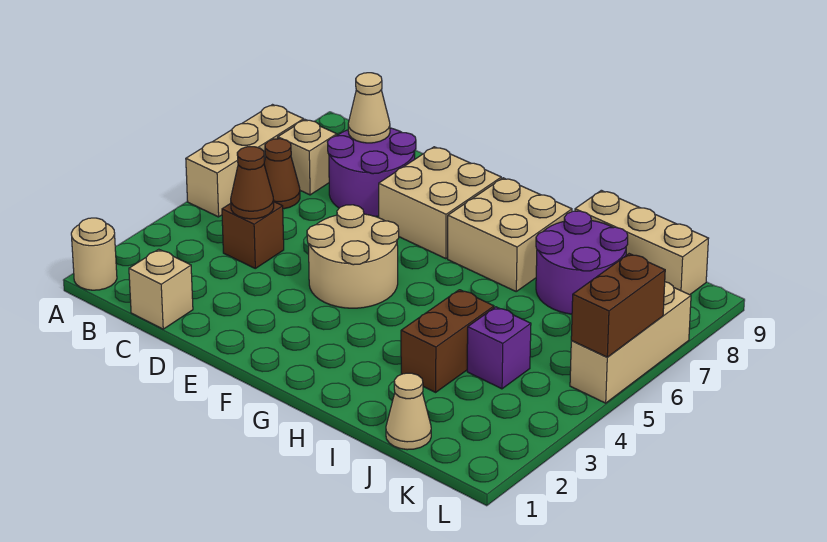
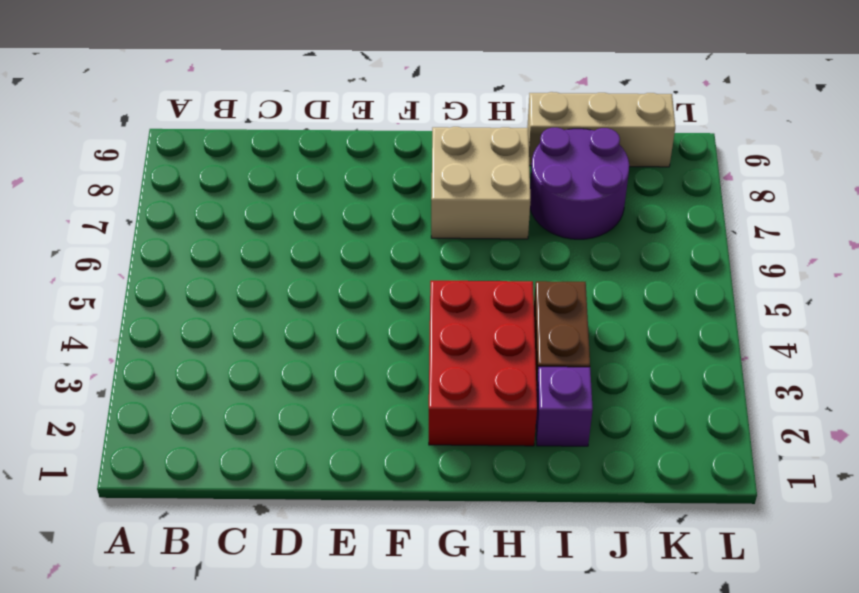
red 2x3 brick [429,281,537,446] -> none
purple 1x1 brick [536,367,593,446] -> purple 1x1 brick moved to [467,307,531,389]
none -> tan 1x1 round brick [71,218,117,290]
none -> tan 1x3 brick [186,105,304,217]
none -> brown 1x1 cone [264,139,300,209]

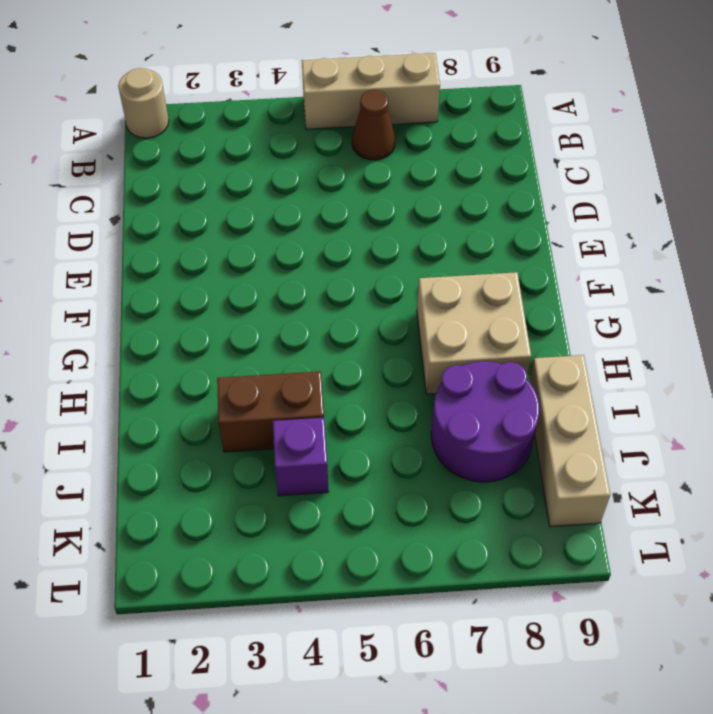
none -> tan 1x1 brick [278,120,337,195]
none -> tan 1x1 brick [129,249,193,329]
none -> brown 1x1 brick [222,202,284,268]

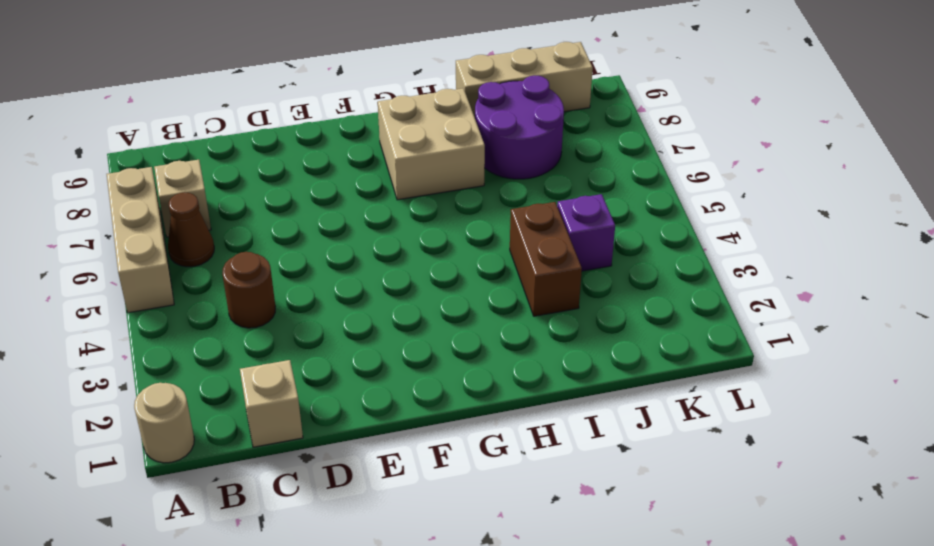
brown 1x1 round brick [222,252,275,328] -> brown 1x1 brick [222,202,284,268]
none -> purple 2x2 round brick [327,128,416,217]
none -> tan 2x2 round brick [307,205,399,308]
none -> tan 2x2 brick [379,147,501,259]

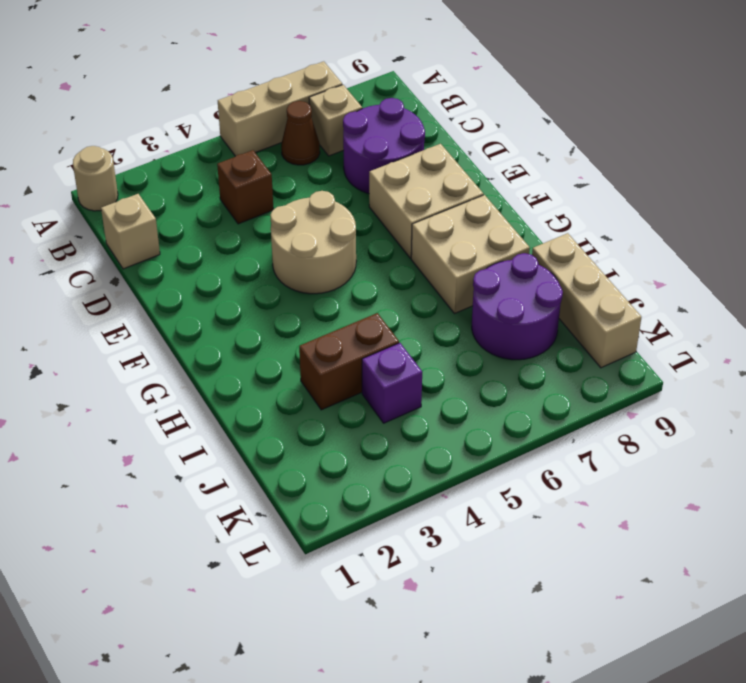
none -> tan 1x1 cone [386,373,431,450]
none -> tan 1x3 brick [570,282,691,403]
none -> brown 1x1 cone [231,147,274,219]

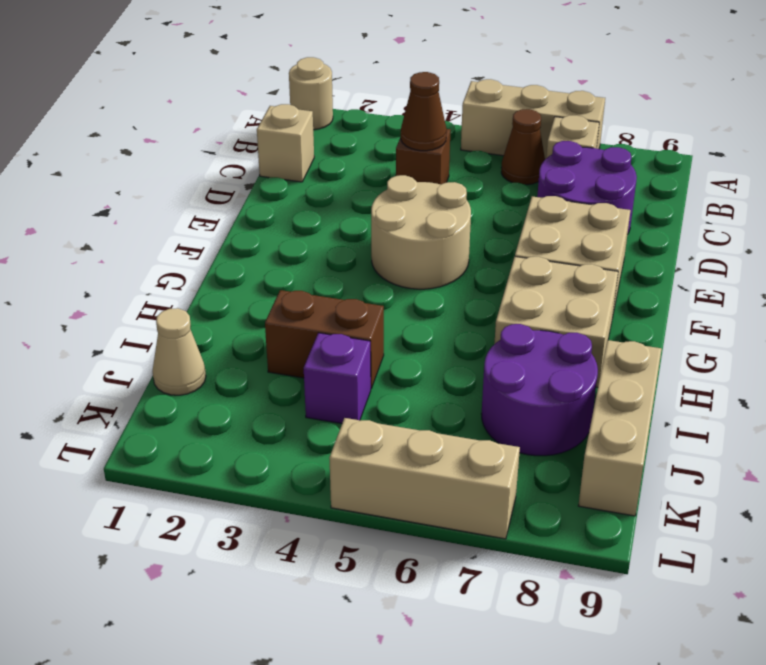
none -> tan 1x1 cone [348,73,390,143]
none -> brown 1x2 brick [571,254,665,357]

